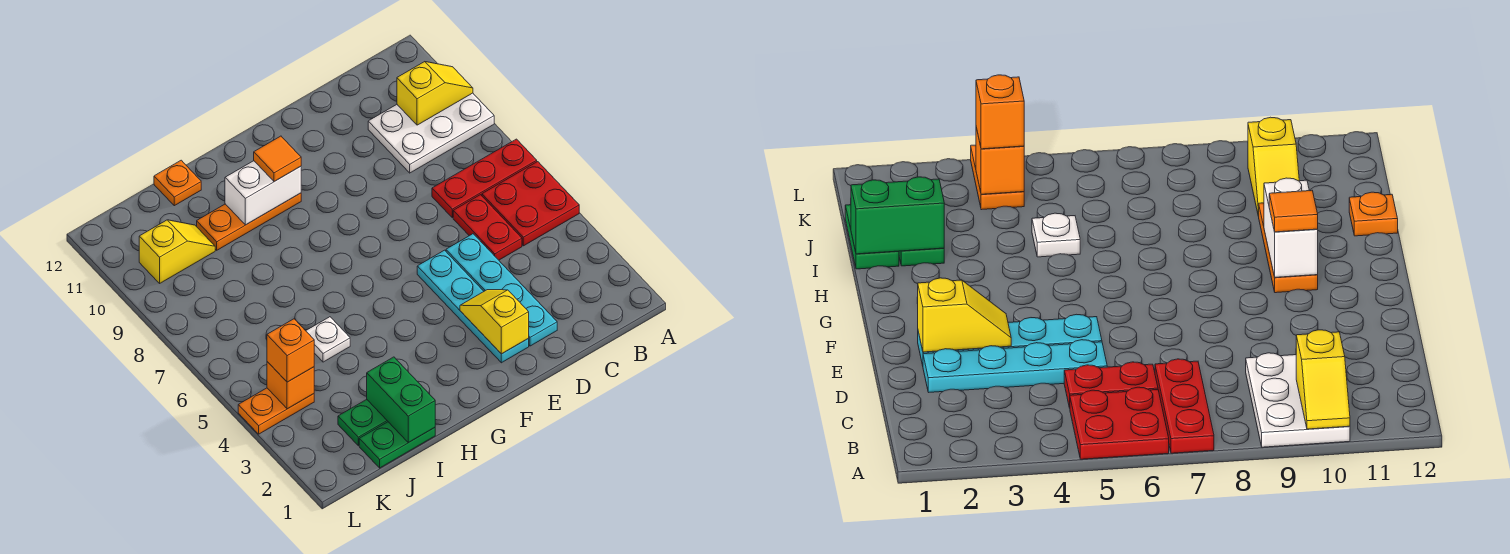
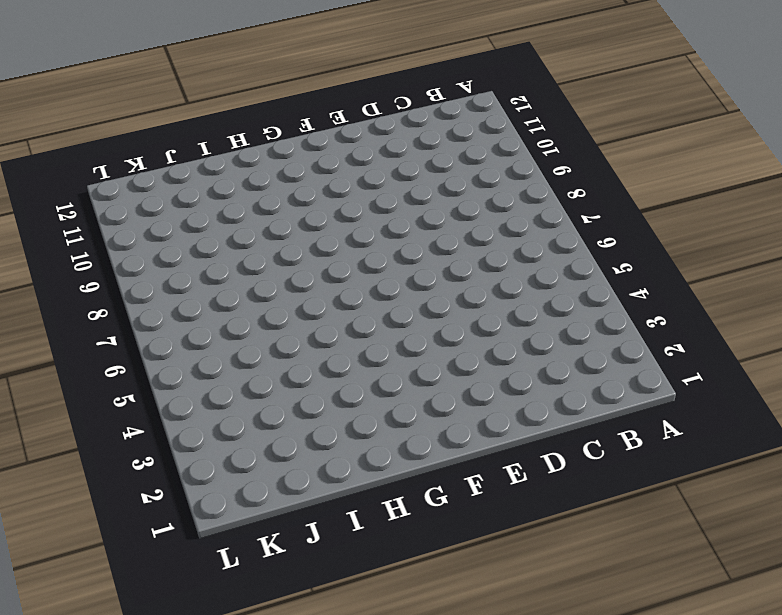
none -> red 2x2 plate [482,162,579,246]
none -> red 1x3 plate [432,139,537,218]
none -> white 2x3 plate [368,93,494,173]

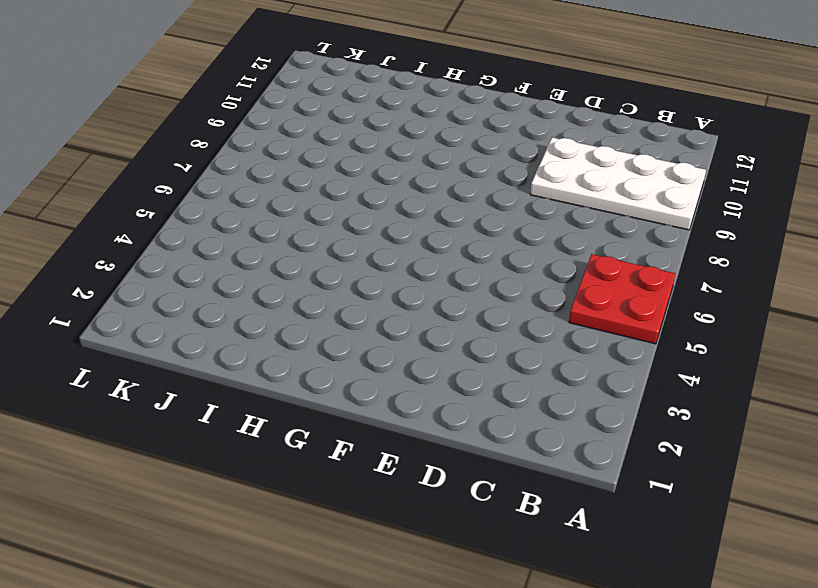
white 2x4 plate [530,137,706,230] -> white 2x3 plate [368,93,494,173]
none -> red 1x3 plate [432,139,537,218]
none -> red 1x2 plate [453,195,522,260]
none -> cyan 1x4 plate [446,234,557,346]

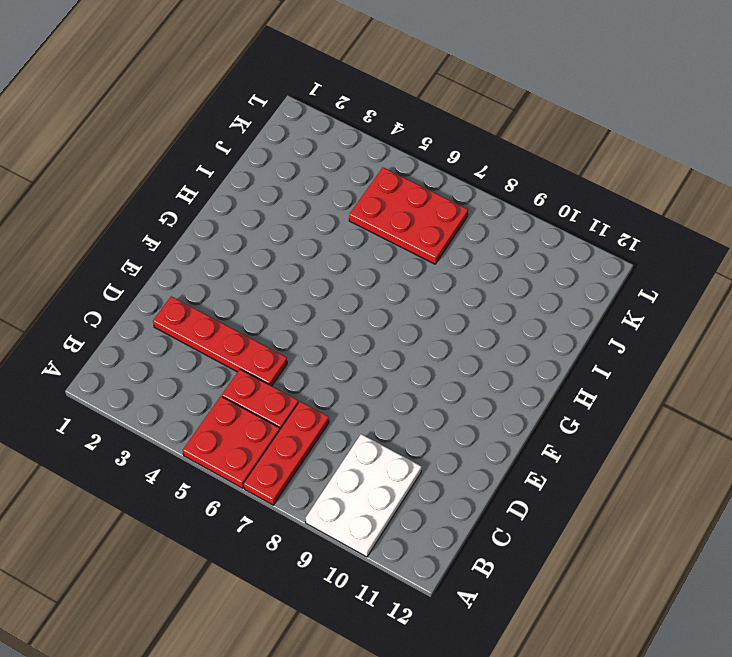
red 1x4 plate [153,296,287,386] -> cyan 1x4 plate [446,234,557,346]
red 2x3 plate [349,168,468,264] -> none
none -> cyan 1x4 plate [417,250,529,363]
none -> orange 1x3 plate [197,193,301,250]
none -> green 1x2 plate [359,422,435,468]

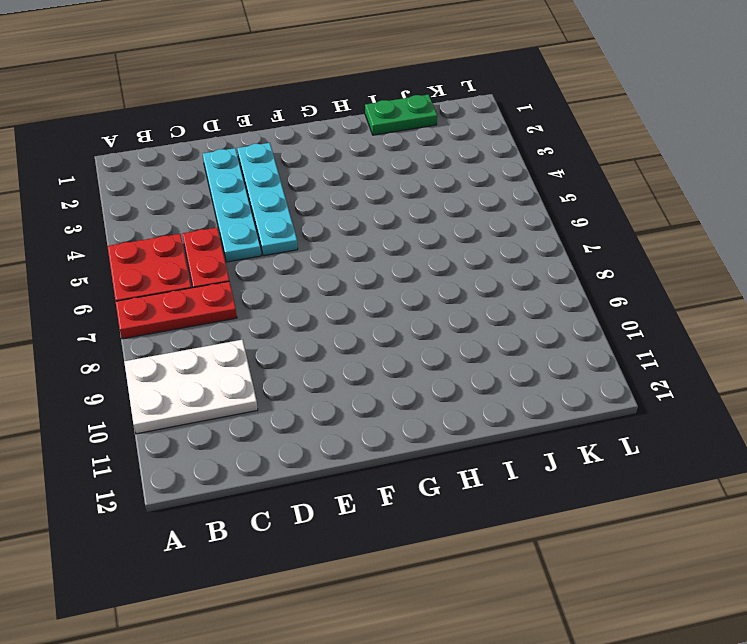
none -> orange 1x3 plate [197,193,301,250]
none -> green 1x2 plate [338,400,388,446]
none -> white 1x1 plate [306,317,350,362]

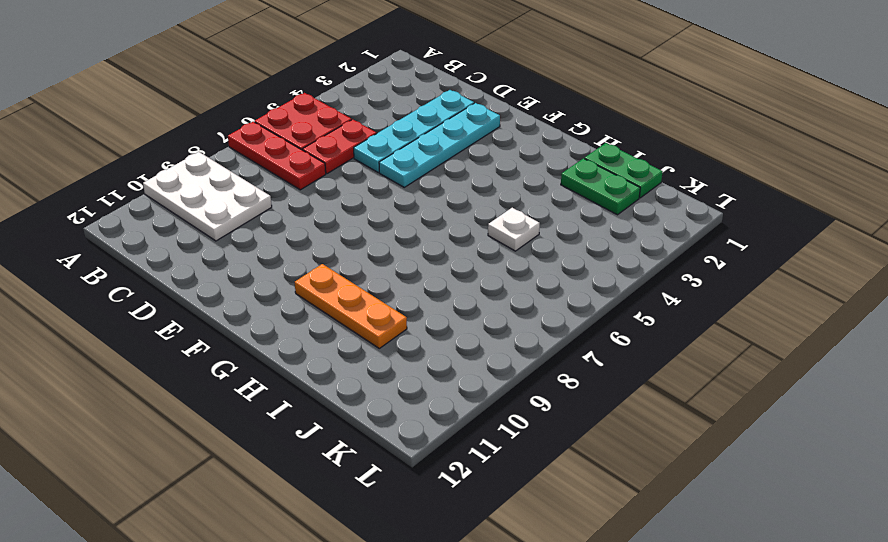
none -> orange 1x1 plate [154,160,201,206]
none -> yellow 1x2 slope [139,220,215,283]
none -> orange 1x2 plate [238,388,314,434]

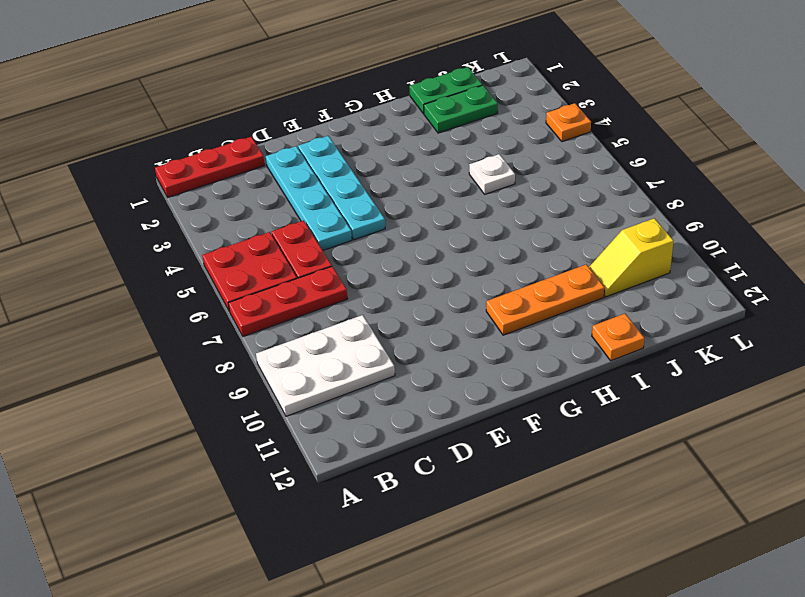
red 1x3 plate [155,137,265,197] -> none
orange 1x1 plate [546,103,591,142] -> orange 1x2 plate [238,388,314,434]
none -> yellow 1x2 slope [397,62,473,125]
none -> yellow 1x2 slope [460,290,529,354]
none -> white 1x2 brick [225,161,301,225]

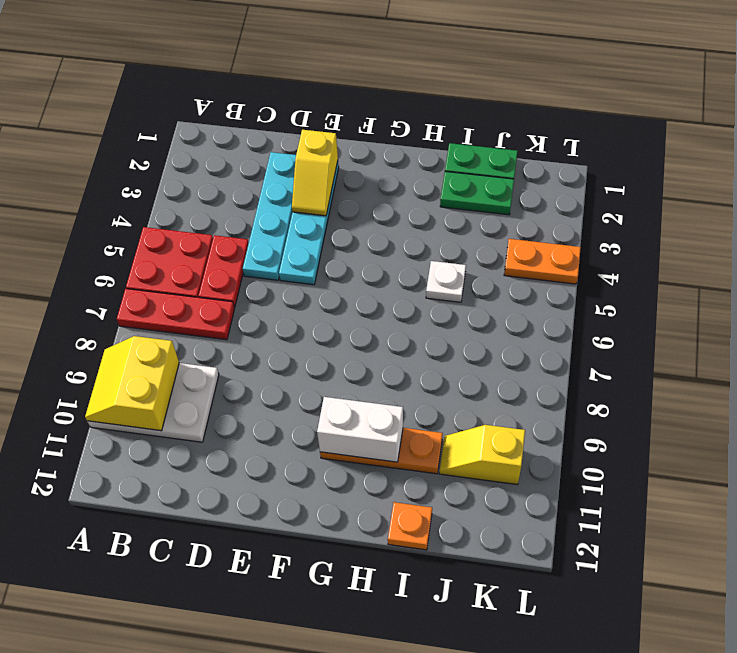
yellow 2x2 slope [85,336,179,431] -> yellow 1x2 slope [397,62,473,125]
none -> green 1x2 brick [367,357,435,443]
none -> orange 1x1 brick [267,362,314,409]
none -> orange 1x1 tile [254,136,301,182]

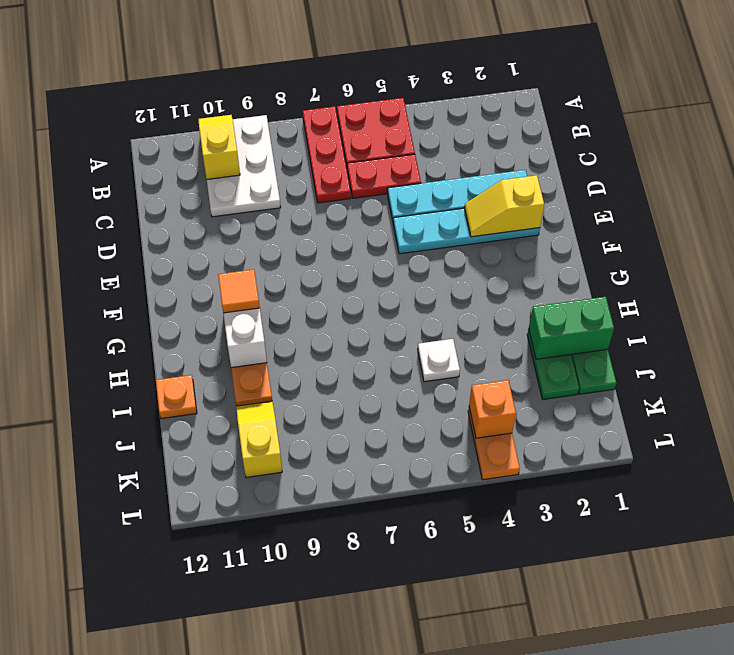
none -> orange 1x1 brick [267,319,314,382]

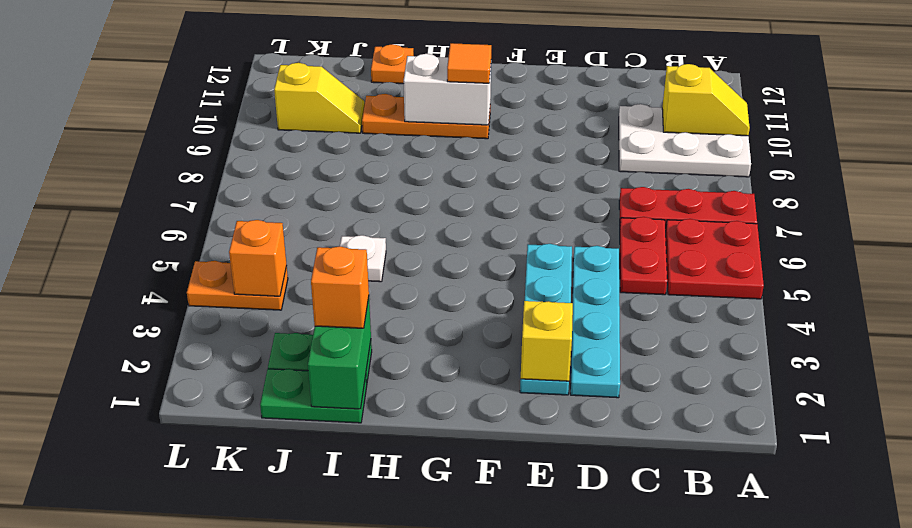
orange 1x1 brick [311,246,369,328] -> orange 1x1 brick moved to [267,319,314,382]

